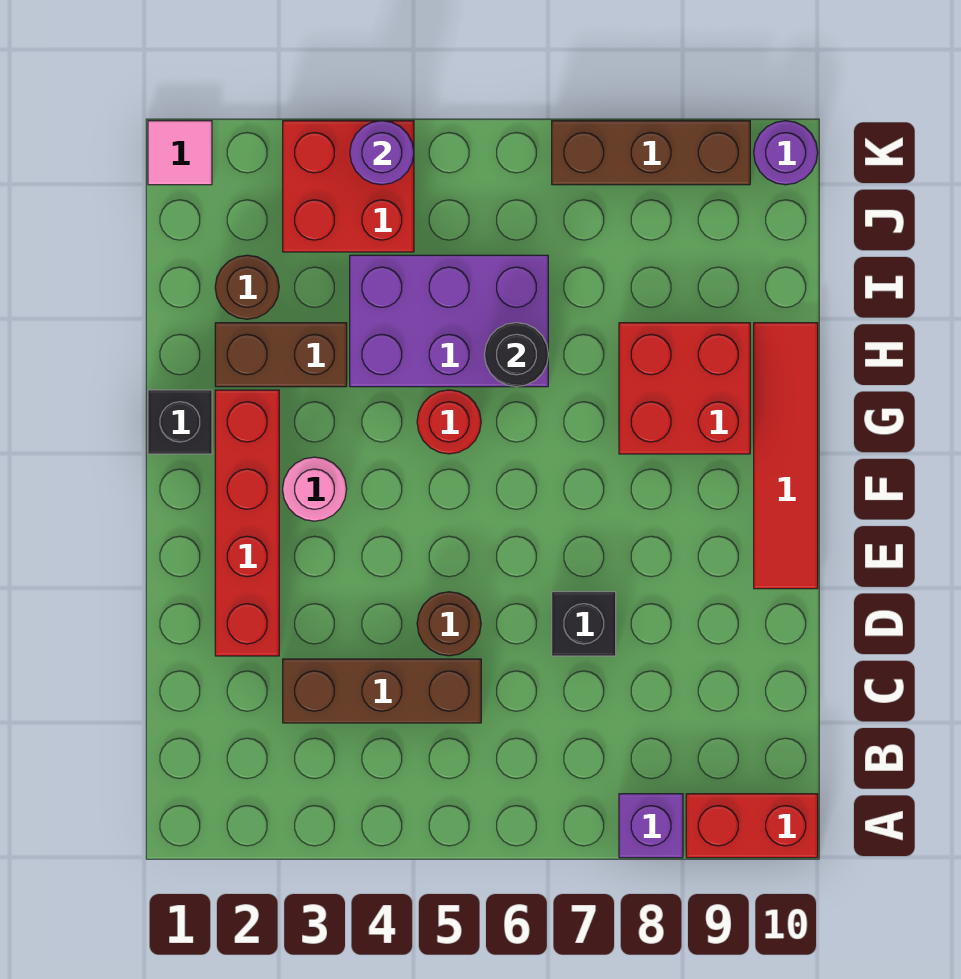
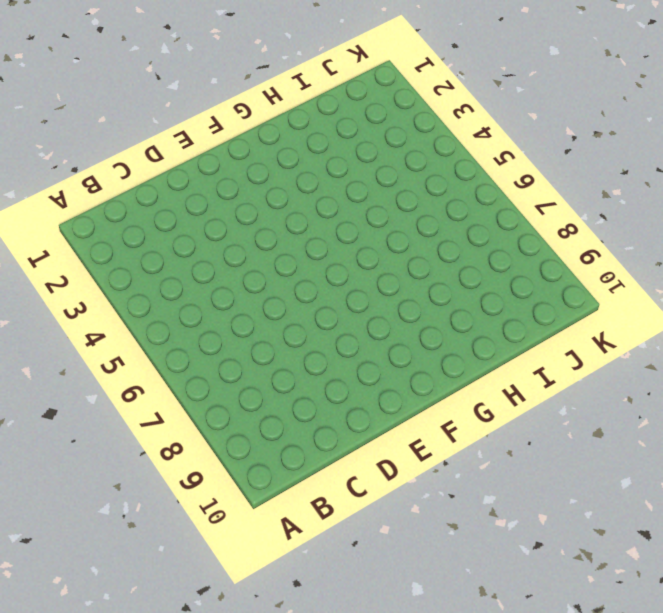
none -> purple 1x1 brick [619,794,683,858]
none -> red 1x2 brick [686,794,818,858]
none -> brown 1x3 brick [283,659,481,723]

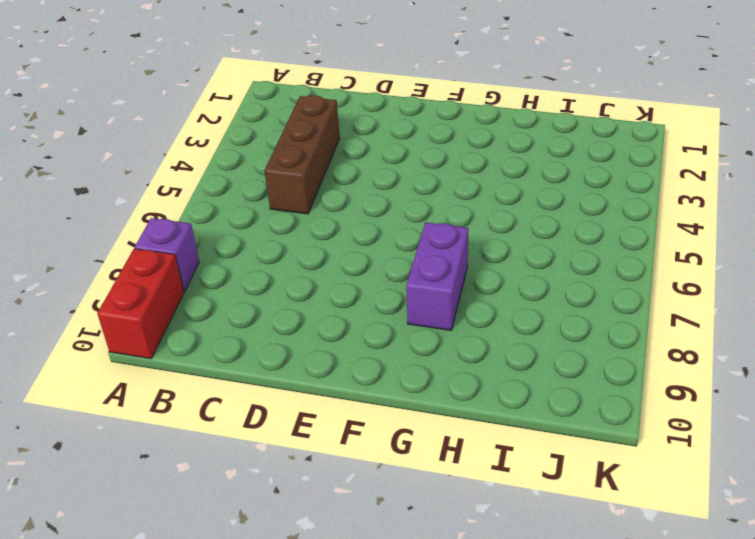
purple 1x2 brick [406,222,469,330] -> red 2x2 brick [619,323,750,454]
none -> red 1x4 brick [215,390,279,656]
none -> brown 1x1 round brick [417,592,481,656]
none -> black 1x1 brick [552,592,616,656]

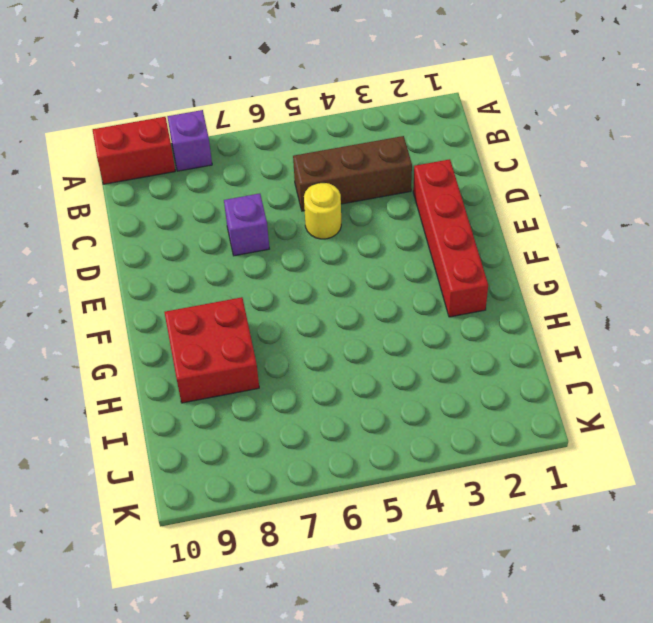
yellow 1x1 round brick [304,183,341,239] -> brown 1x1 round brick [417,592,481,656]
purple 1x1 brick [224,194,269,256] -> black 1x1 brick [552,592,616,656]
none -> red 1x4 tile [754,323,818,589]
none -> pink 1x1 round brick [283,457,347,521]
none -> black 1x1 brick [148,390,212,454]

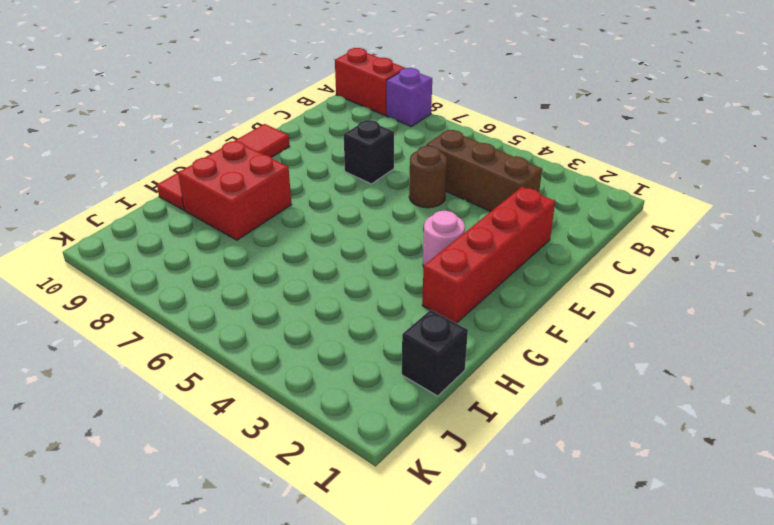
black 1x1 brick [402,310,468,396] -> black 1x1 brick moved to [148,390,212,454]
none -> red 1x1 round brick [417,390,481,454]
none -> brown 1x2 brick [215,323,347,387]
none -> purple 2x3 brick [350,255,548,387]

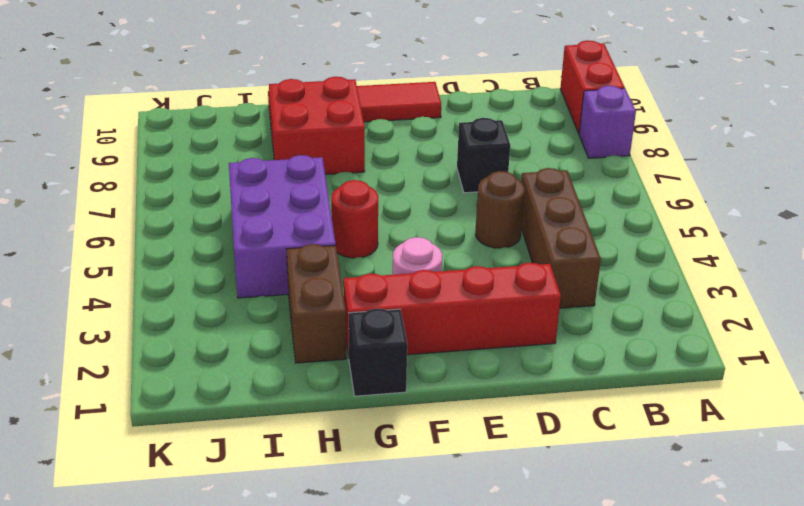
none -> brown 1x1 round brick [215,255,279,319]
none -> red 2x2 brick [283,121,414,252]
none -> pink 1x1 tile [148,121,212,185]

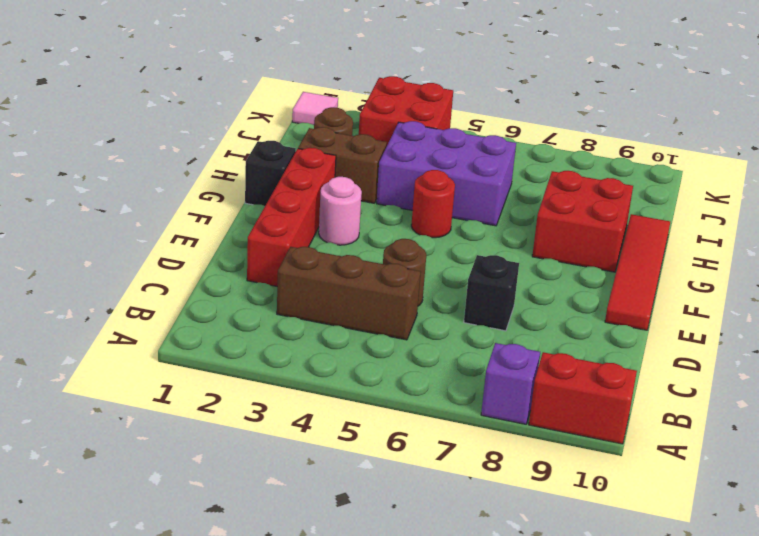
none -> brown 1x3 brick [552,121,750,185]
none -> purple 1x1 round brick [754,121,818,185]
none -> black 1x1 round brick [484,323,548,387]

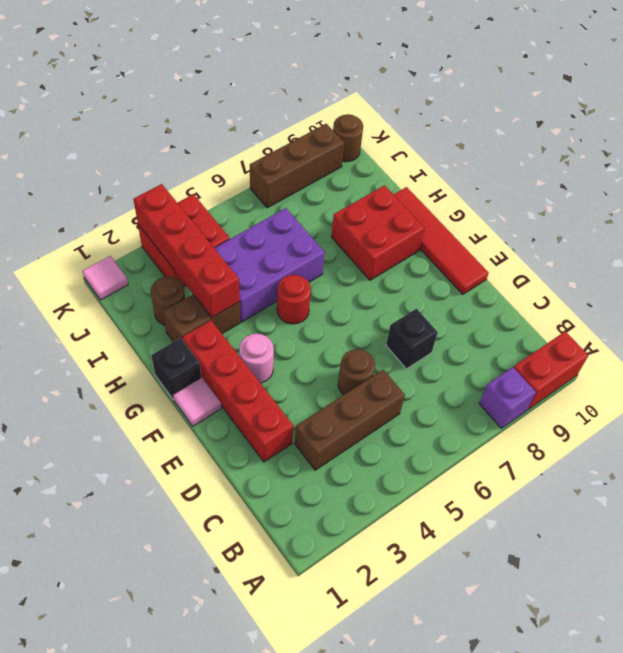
pink 1x1 tile [173,378,221,426] -> none
red 1x4 brick [133,184,240,317] -> none
brown 1x1 round brick [333,114,363,162] -> purple 1x1 round brick [754,121,818,185]
none -> black 1x1 round brick [484,323,548,387]
none -> purple 1x1 round brick [350,121,414,185]

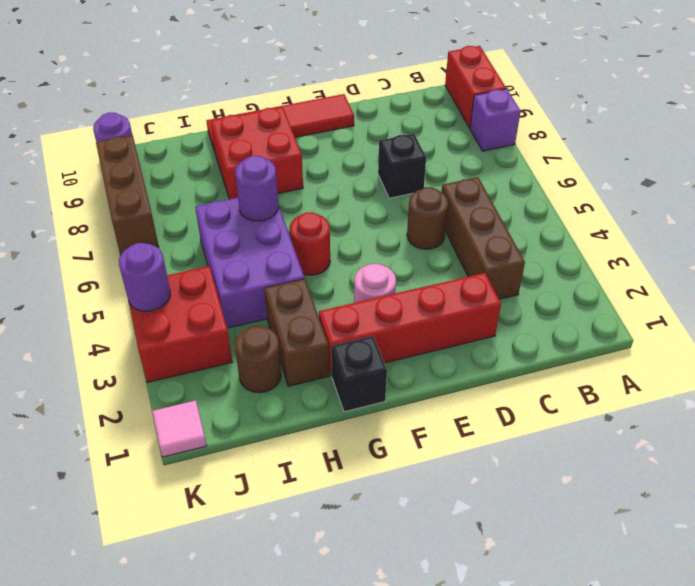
purple 1x1 round brick [235,156,279,221] -> black 1x1 round brick [484,323,548,387]

